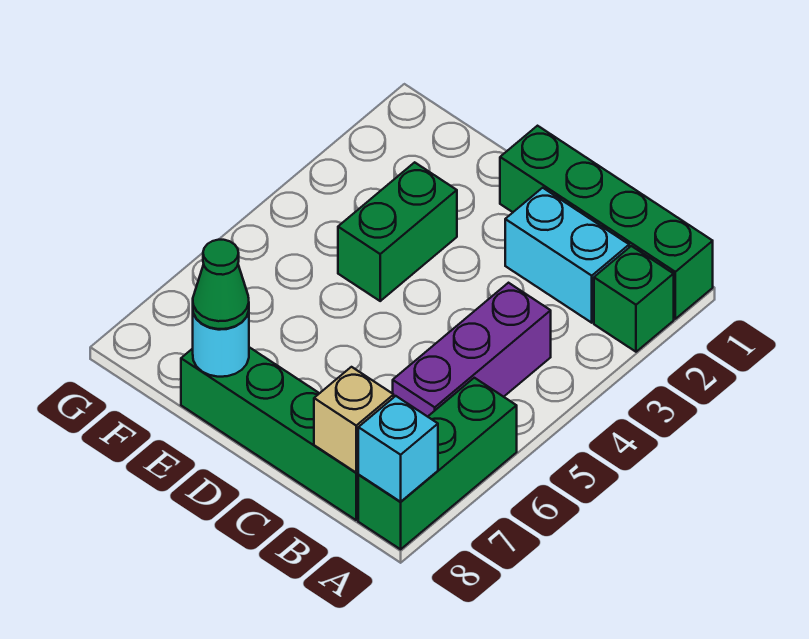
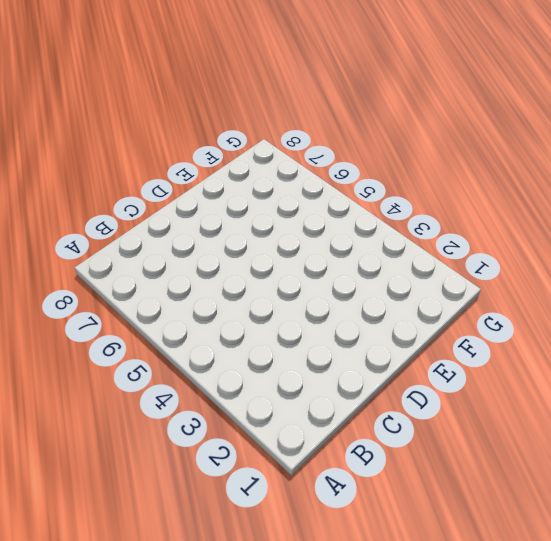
none -> green 1x4 brick [500,126,713,319]
none -> green 1x1 brick [594,246,674,352]

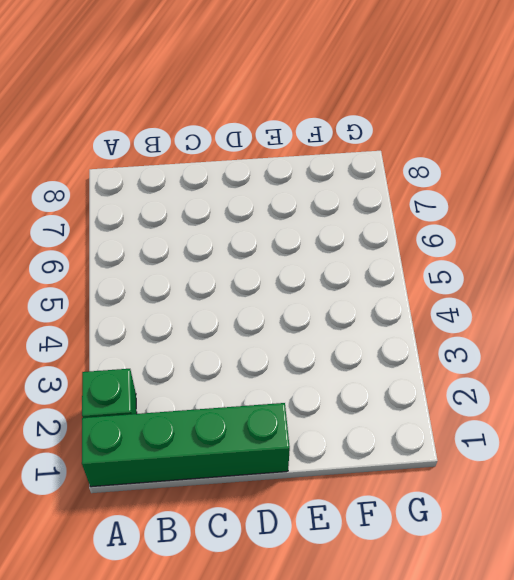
none -> green 1x3 brick [358,378,517,549]
none -> cyan 1x2 brick [505,188,629,323]

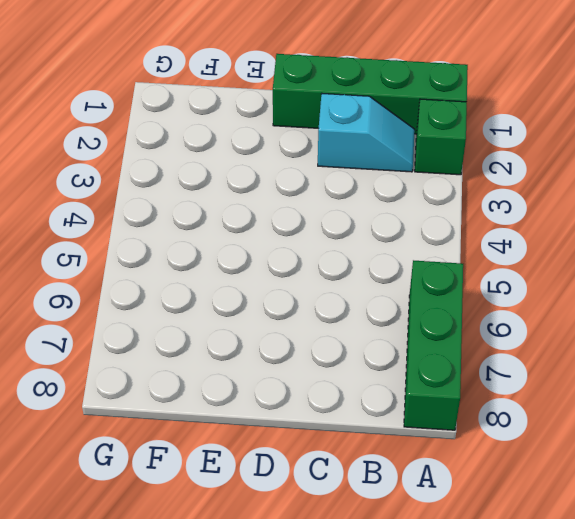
cyan 1x2 slope [318,94,415,172] -> cyan 1x2 brick [505,188,629,323]
none -> purple 1x3 brick [393,283,551,417]
none -> green 1x4 brick [181,347,359,520]

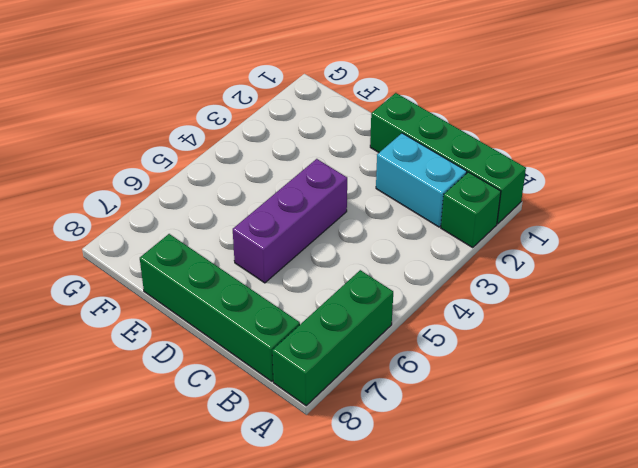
purple 1x3 brick [233,159,347,283] -> purple 1x3 brick moved to [393,283,551,417]
none -> green 1x2 brick [338,162,457,301]
none -> cyan 1x1 brick [358,396,438,502]

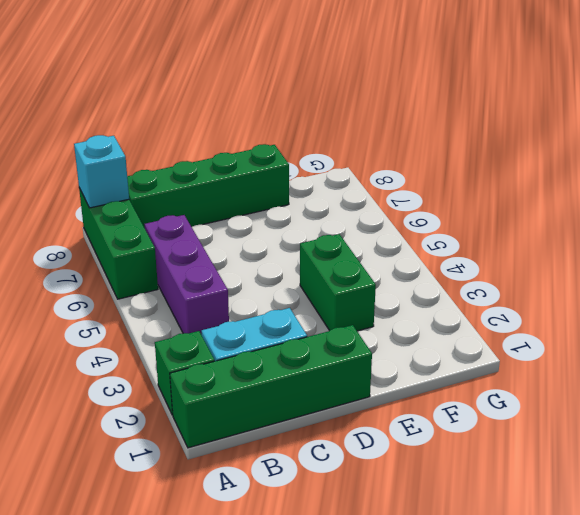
none -> tan 1x1 brick [314,367,394,472]
none -> cyan 1x1 round brick [193,312,249,377]

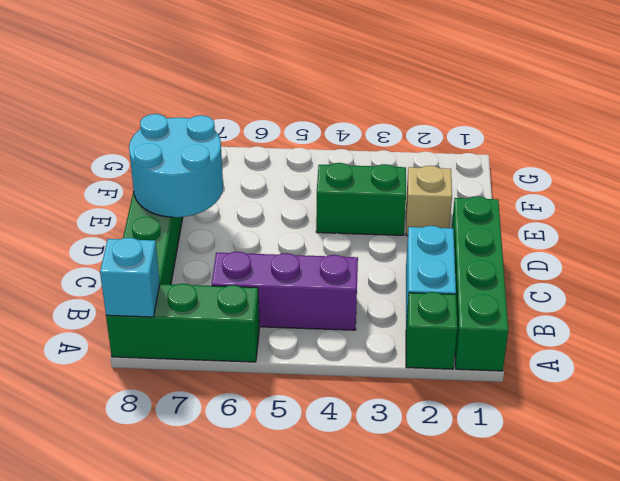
cyan 2x2 round brick [129,114,223,217] -> cyan 1x1 round brick [193,312,249,377]
tan 1x1 brick [406,166,452,236] -> tan 1x1 brick moved to [314,367,394,472]
none -> green 1x1 cone [193,240,249,329]

